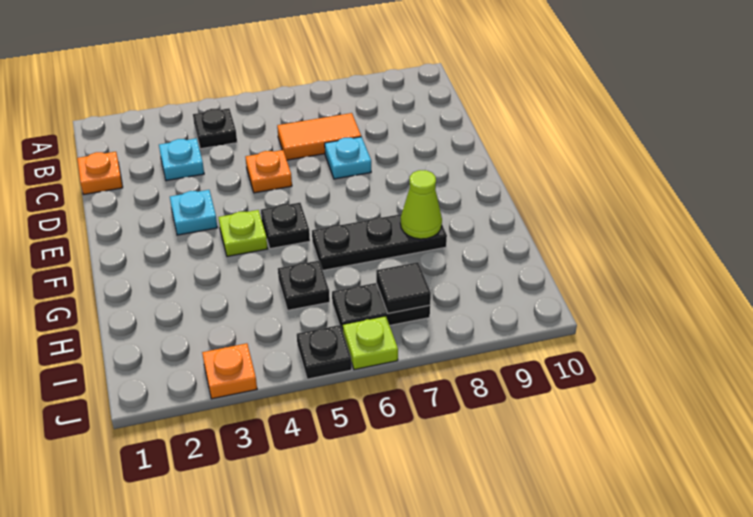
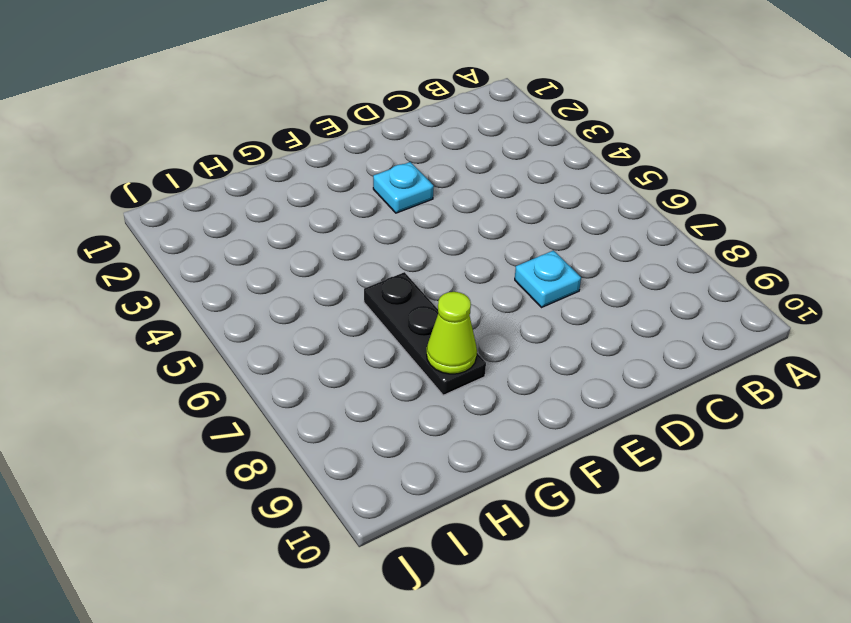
none -> black 1x1 plate [193,108,237,149]
none -> orange 1x1 plate [77,152,123,195]
none -> cyan 1x1 plate [159,138,204,181]

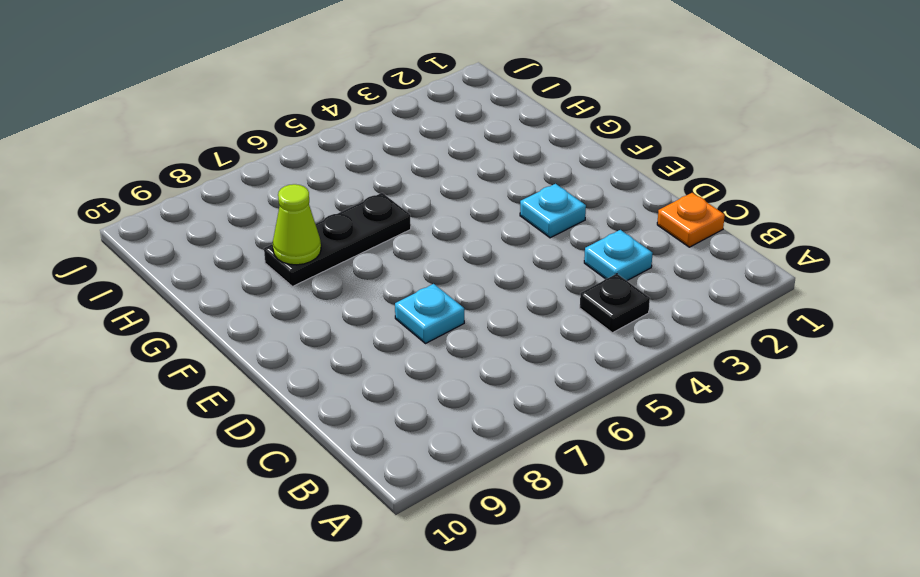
none -> orange 1x2 tile [277,113,361,160]
none -> orange 1x1 plate [246,150,292,193]
none -> lime 1x1 plate [218,210,268,256]

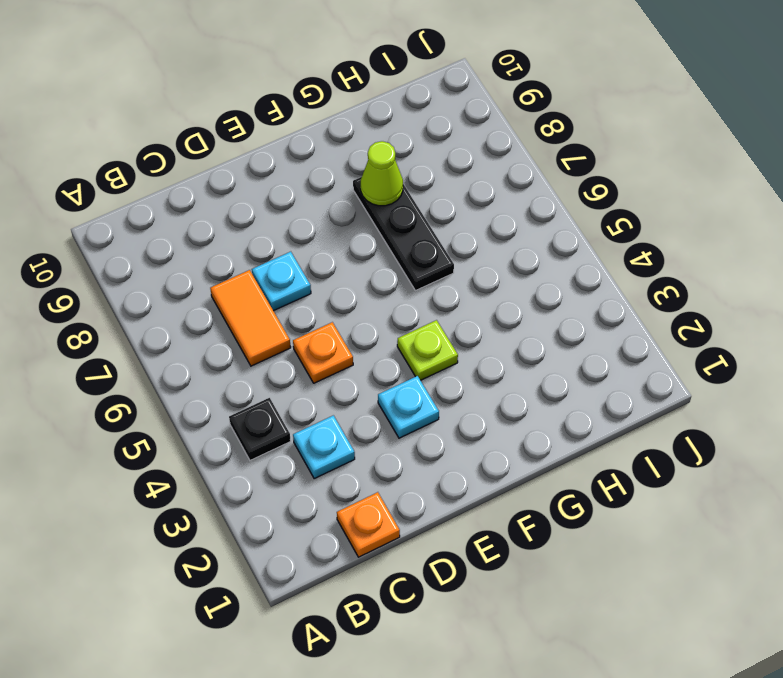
none -> black 1x1 plate [261,203,310,249]
none -> black 1x1 plate [278,261,330,310]
none -> black 1x2 plate [332,283,430,331]

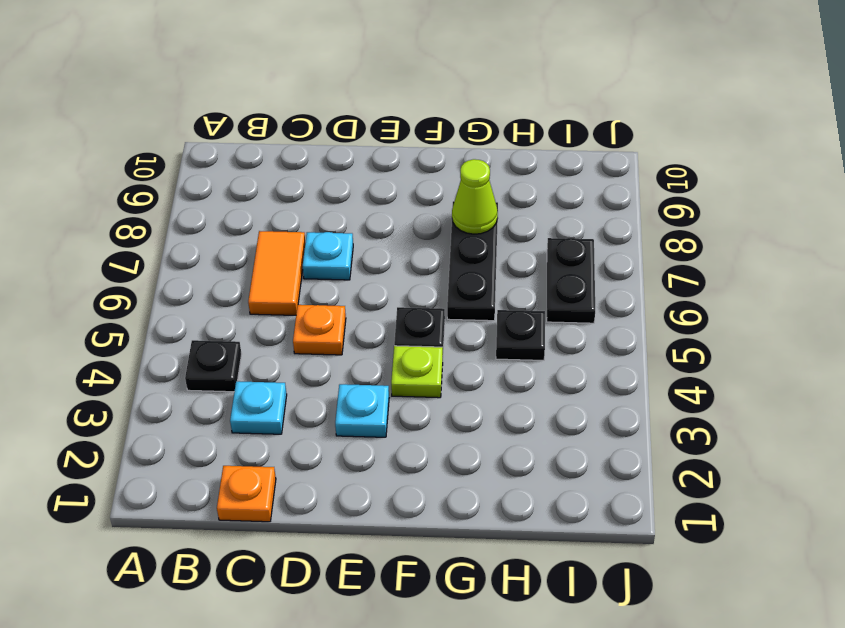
none -> orange 1x1 plate [202,343,257,399]
none -> black 1x1 plate [297,325,352,379]
none -> lime 1x1 plate [343,316,398,370]

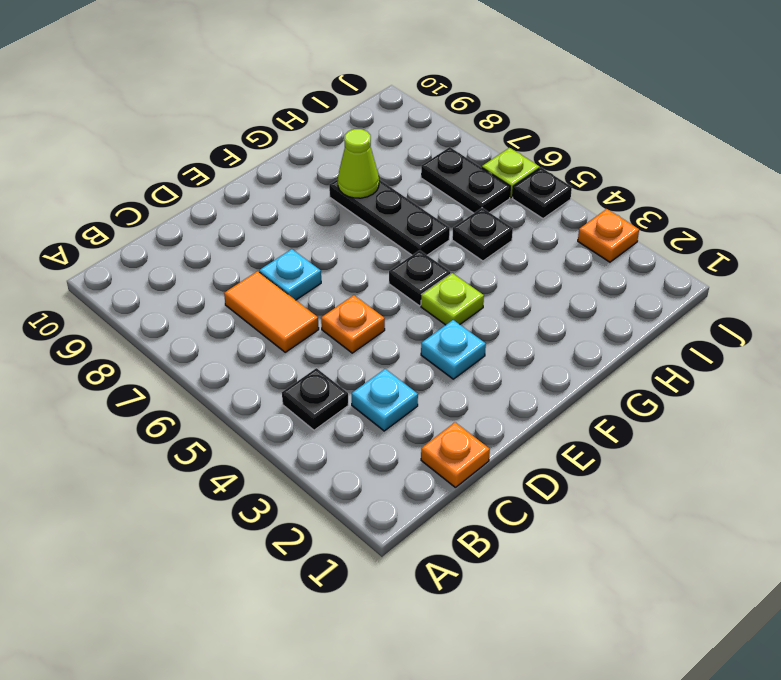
none -> black 1x1 tile [376,262,431,313]

